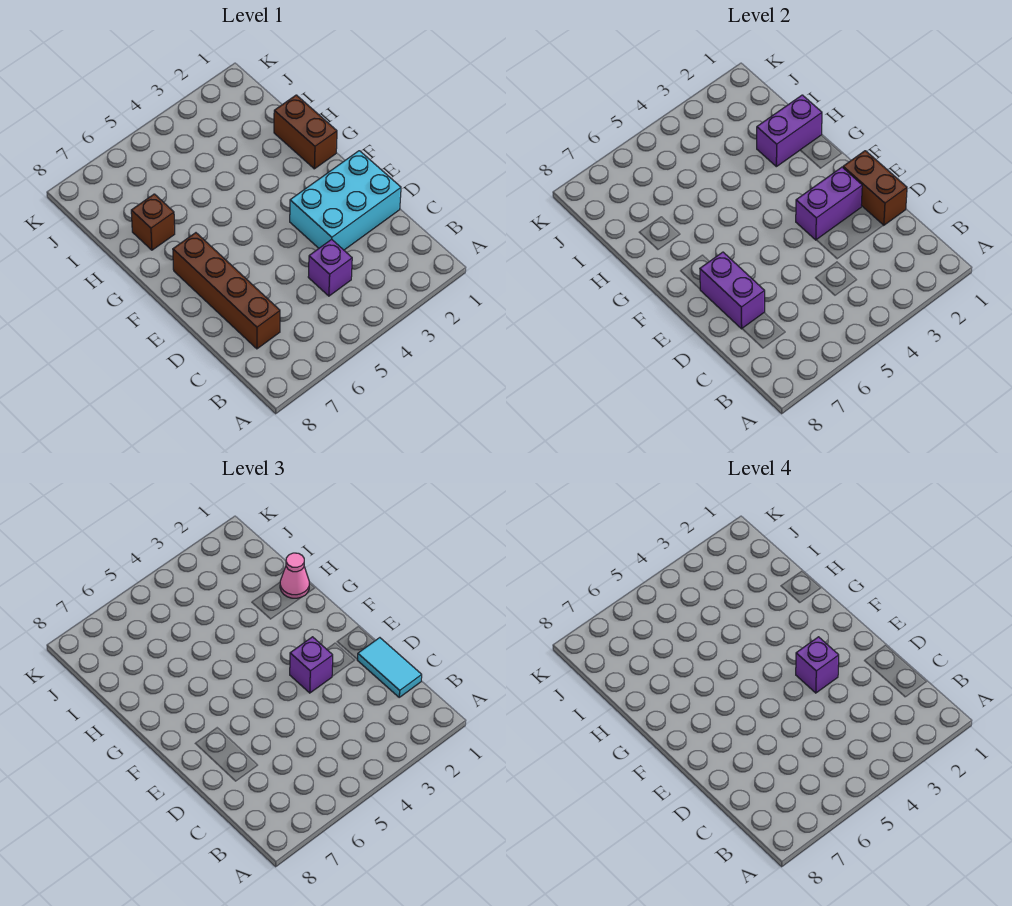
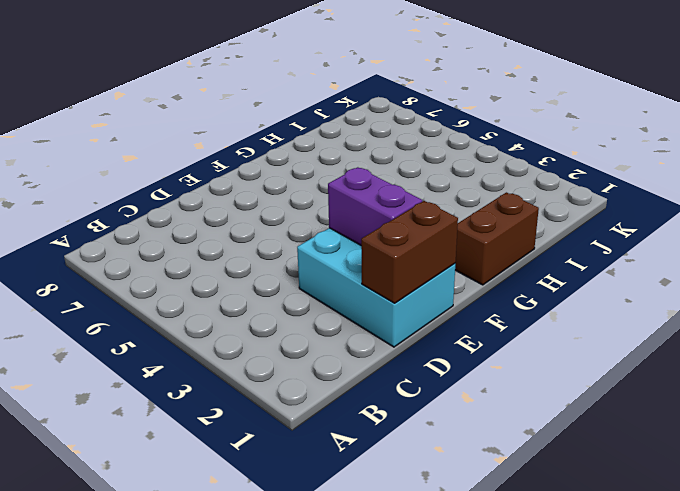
none -> purple 1x1 brick [308,239,352,296]
none -> brown 1x4 brick [173,233,280,349]
none -> brown 1x1 brick [131,194,175,250]

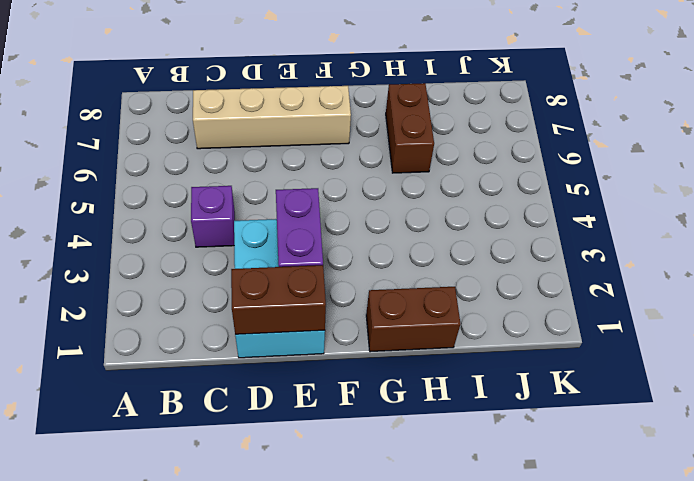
tan 1x4 brick [193,86,351,149] -> brown 1x4 brick [173,233,280,349]
brown 1x2 brick [386,83,434,173] -> brown 1x1 brick [131,194,175,250]
none -> purple 1x2 brick [700,252,765,329]
none -> purple 1x2 brick [757,95,822,167]
none -> cyan 1x2 tile [358,638,422,697]

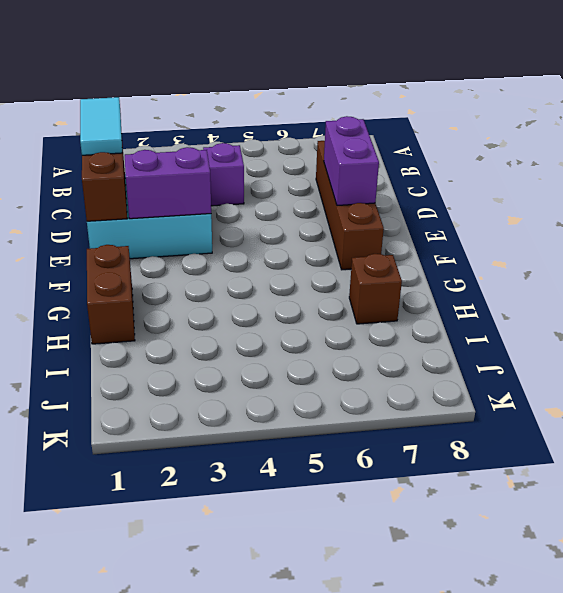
none -> purple 1x2 brick [757,95,822,167]
none -> purple 1x1 brick [290,637,333,693]
none -> pink 1x1 cone [280,553,309,598]

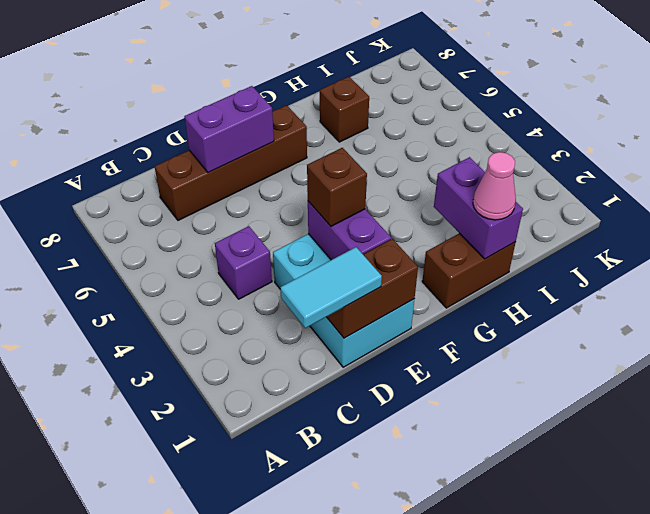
brown 1x1 brick [307,148,367,226] -> purple 1x1 brick [290,637,333,693]
none -> purple 1x1 brick [796,637,839,693]

